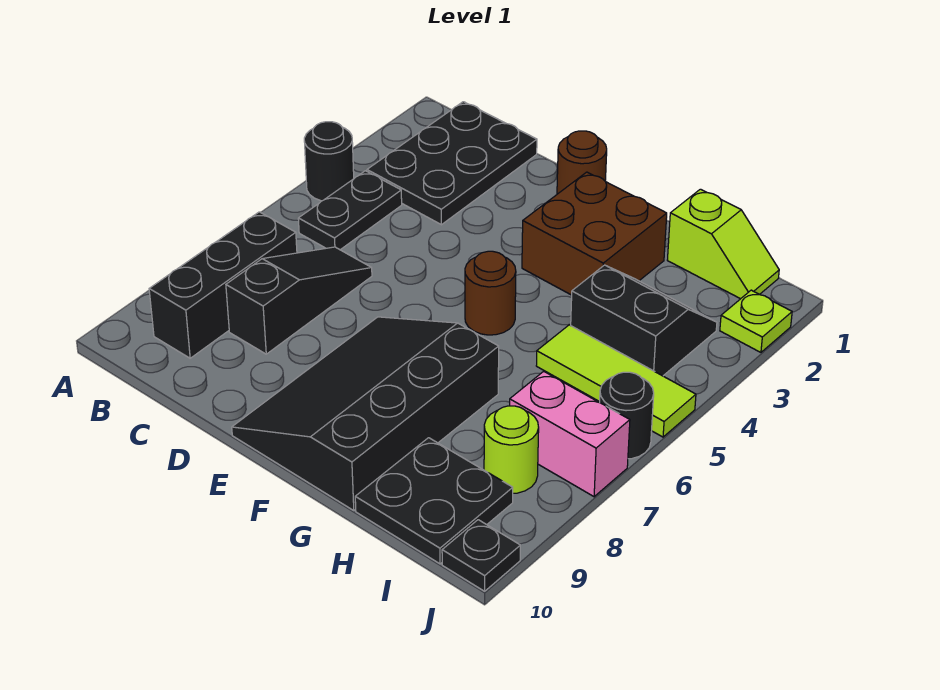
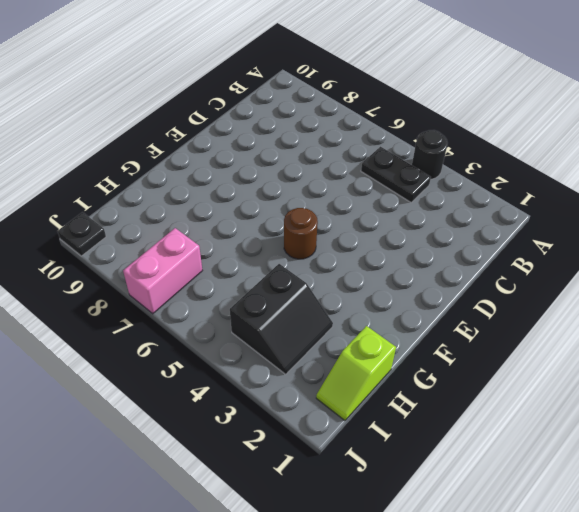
none -> black 2x3 plate [367,102,537,225]
none -> black 1x3 brick [149,212,297,358]
none -> black 1x3 slope [226,247,372,354]

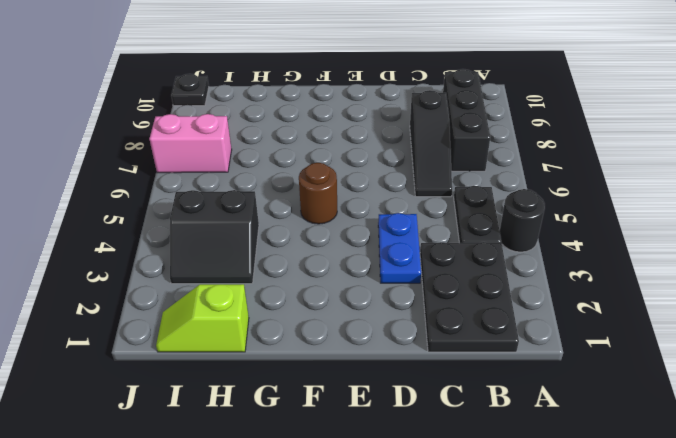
blue 1x2 plate [378,213,421,283] -> none
none -> brown 1x1 round brick [557,131,607,194]
none -> black 3x4 slope [232,317,499,510]
none -> brown 2x2 brick [522,172,667,295]

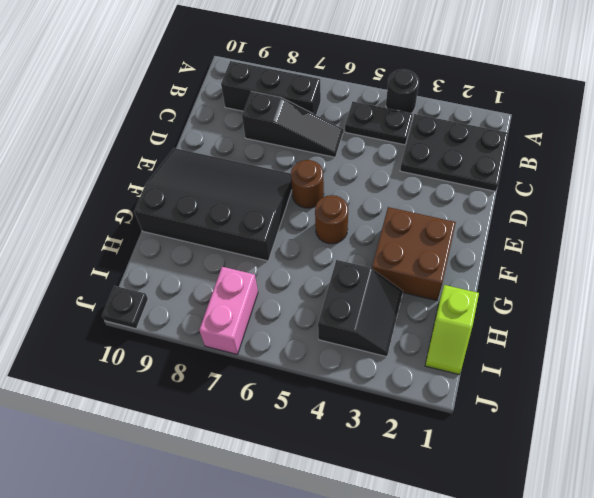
brown 1x1 round brick [291,160,324,208] -> brown 1x1 round brick moved to [557,131,607,194]
none -> lime 1x3 tile [536,325,696,437]
none -> black 2x2 plate [355,438,513,564]
none -> lime 1x1 round brick [484,406,539,493]

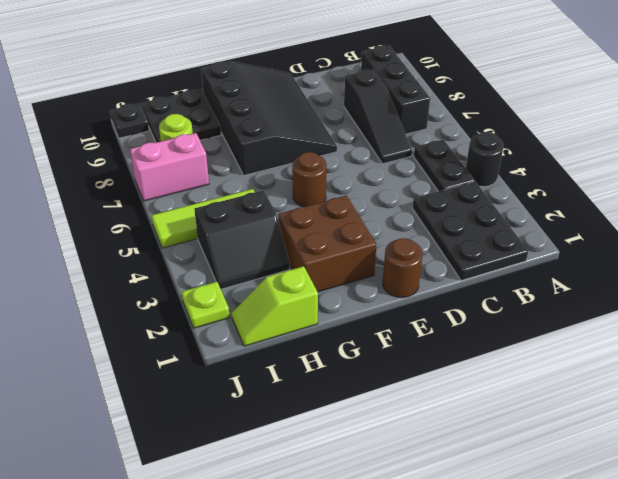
none -> black 1x1 round brick [600,372,654,459]

